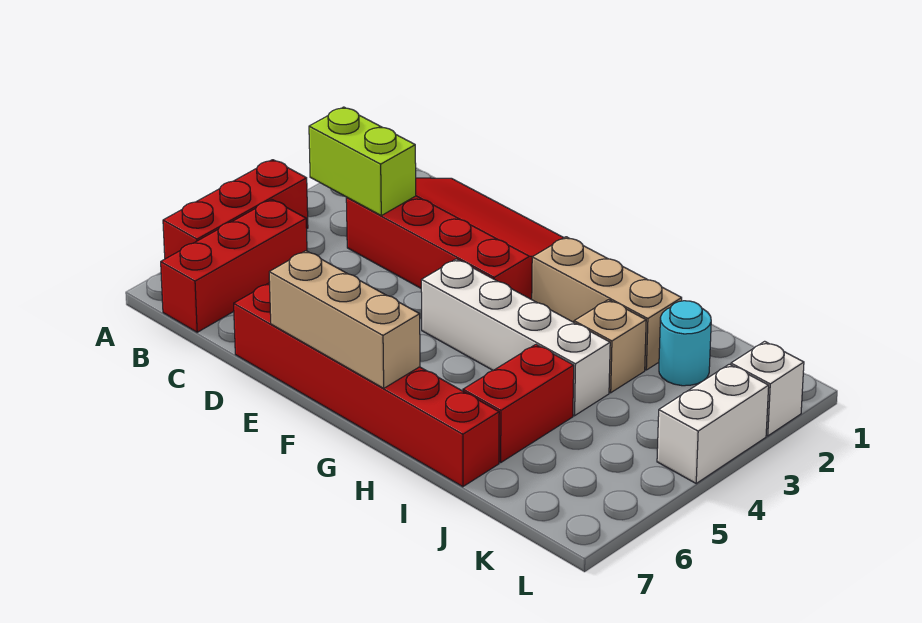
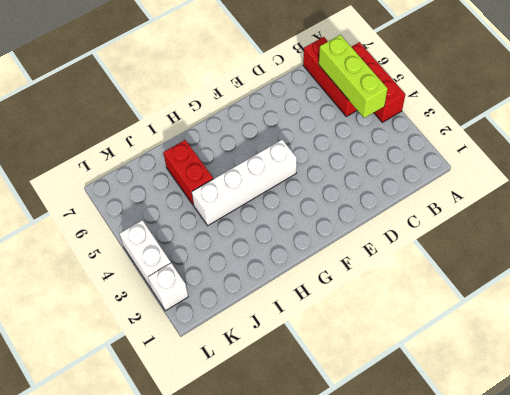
lime 1x3 brick [319,35,387,118] -> none
none -> red 3x4 slope [346,178,564,299]
none -> red 1x6 brick [234,283,499,487]
none -> tan 1x3 brick [532,237,682,370]

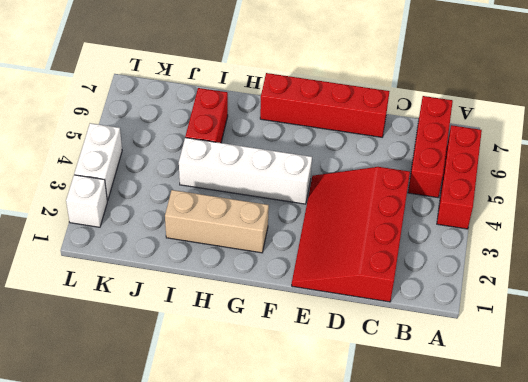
red 3x4 slope [292,167,410,302] -> red 3x4 slope turned to [346,178,564,299]
red 1x4 brick [260,73,390,137] -> red 1x6 brick [234,283,499,487]
none -> tan 1x1 brick [574,300,646,393]
none -> cyan 1x1 round brick [659,301,711,386]
none -> lime 1x2 brick [309,107,416,216]

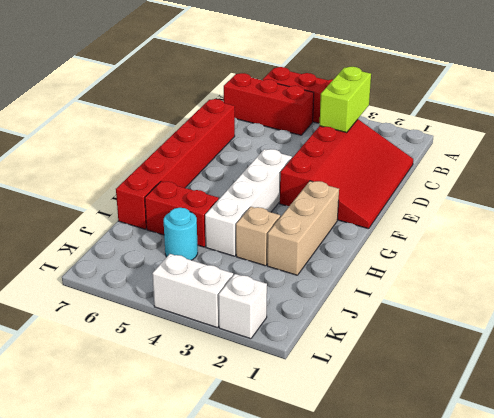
cyan 1x1 round brick [164,208,198,260] -> cyan 1x1 round brick moved to [659,301,711,386]
none -> tan 1x3 brick [269,251,420,388]

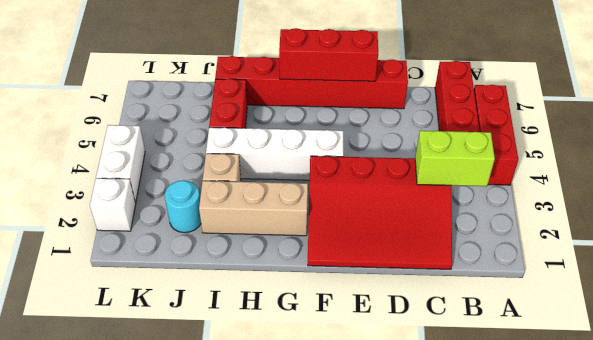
red 1x3 brick [279,28,378,81] -> tan 1x3 brick [269,251,420,388]

